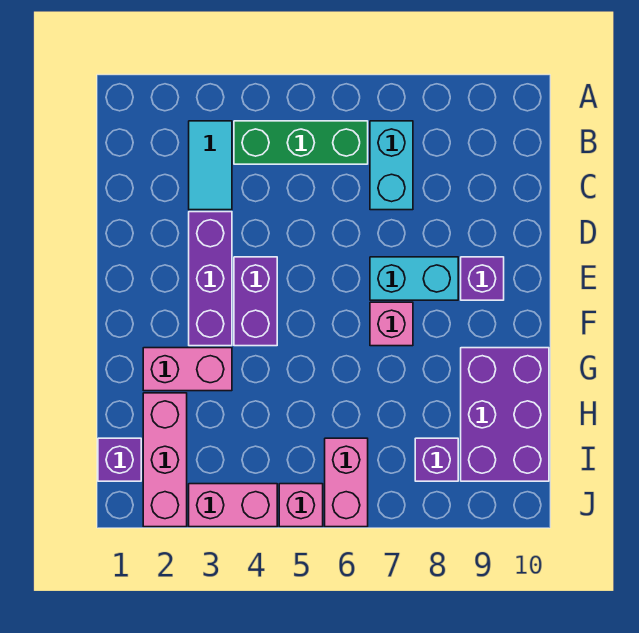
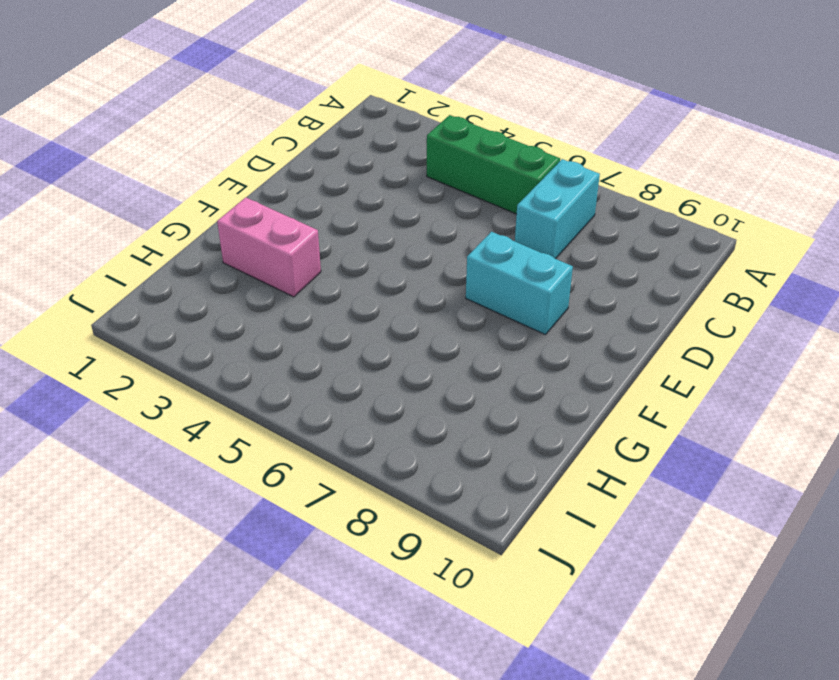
none -> cyan 1x2 tile [189,121,232,210]
none -> purple 1x3 brick [189,212,232,346]
none -> purple 1x2 brick [234,257,277,346]

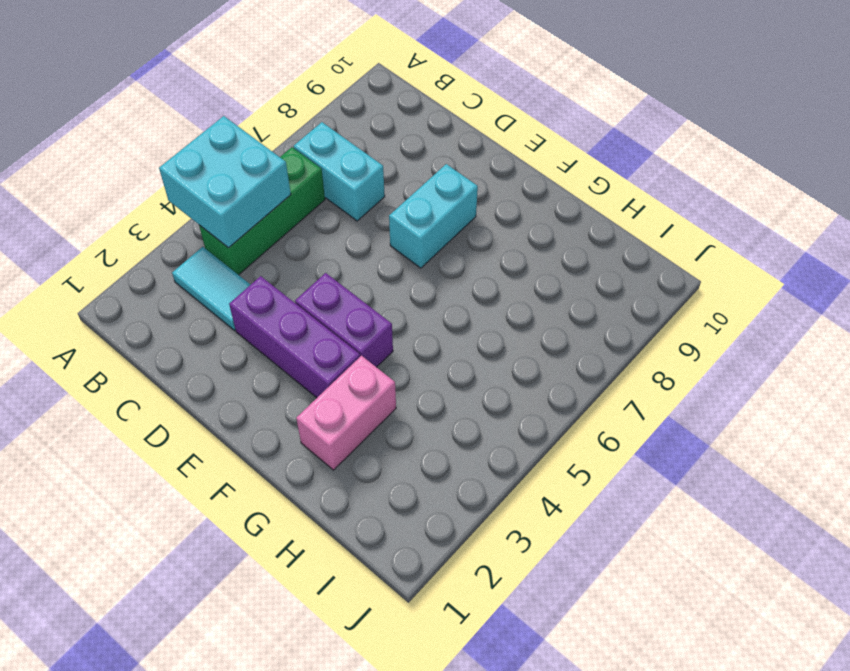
cyan 2x2 brick [159,116,291,248] -> none
none -> purple 1x1 brick [461,257,504,300]
none -> pink 1x1 brick [370,302,413,346]
none -> purple 2x3 brick [461,348,549,481]

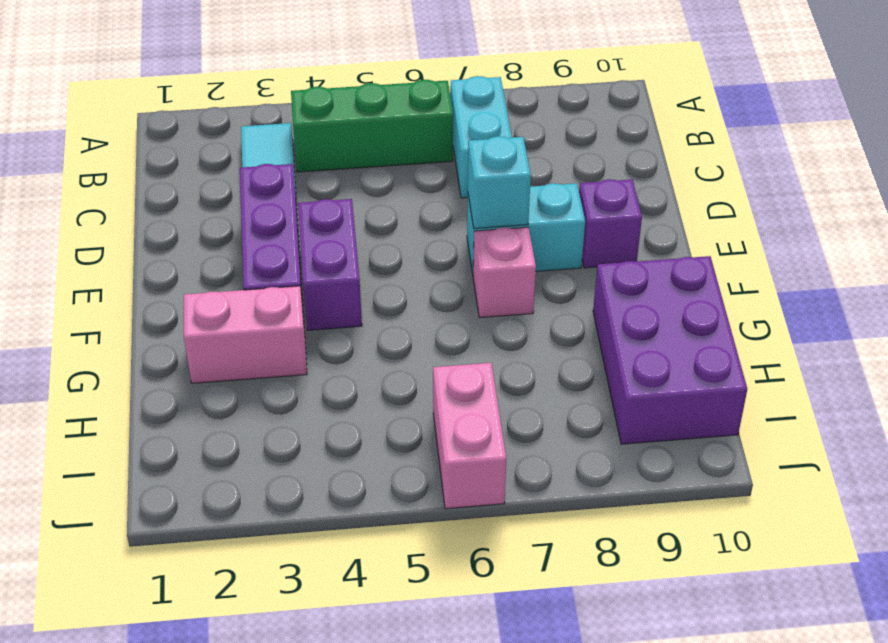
cyan 1x1 brick [468,136,531,228] -> none
none -> pink 1x3 brick [143,393,187,527]
none -> purple 1x1 brick [98,438,141,481]
none -> purple 1x1 brick [415,438,458,481]

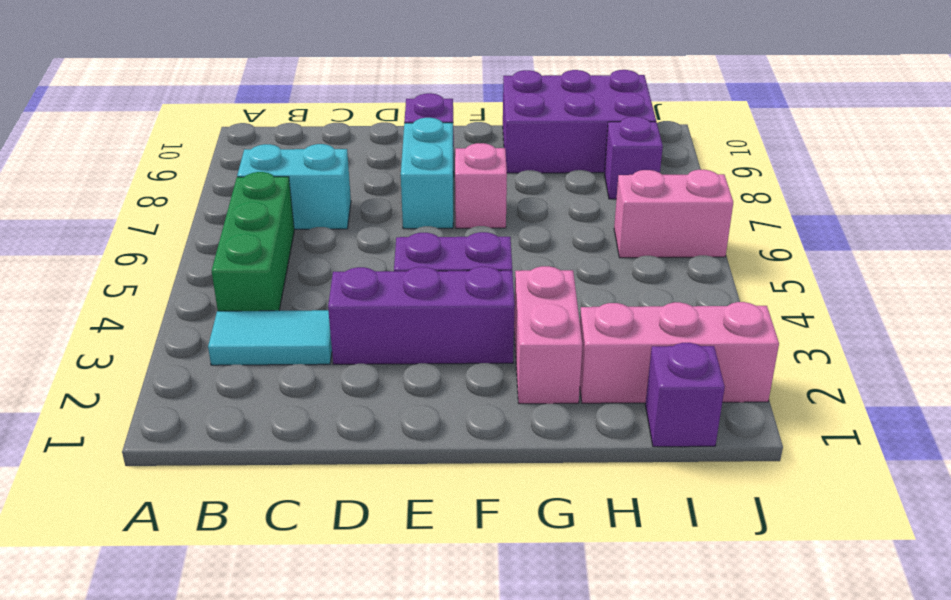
none -> pink 1x2 brick [189,484,277,527]
none -> pink 1x1 brick [279,484,323,527]

